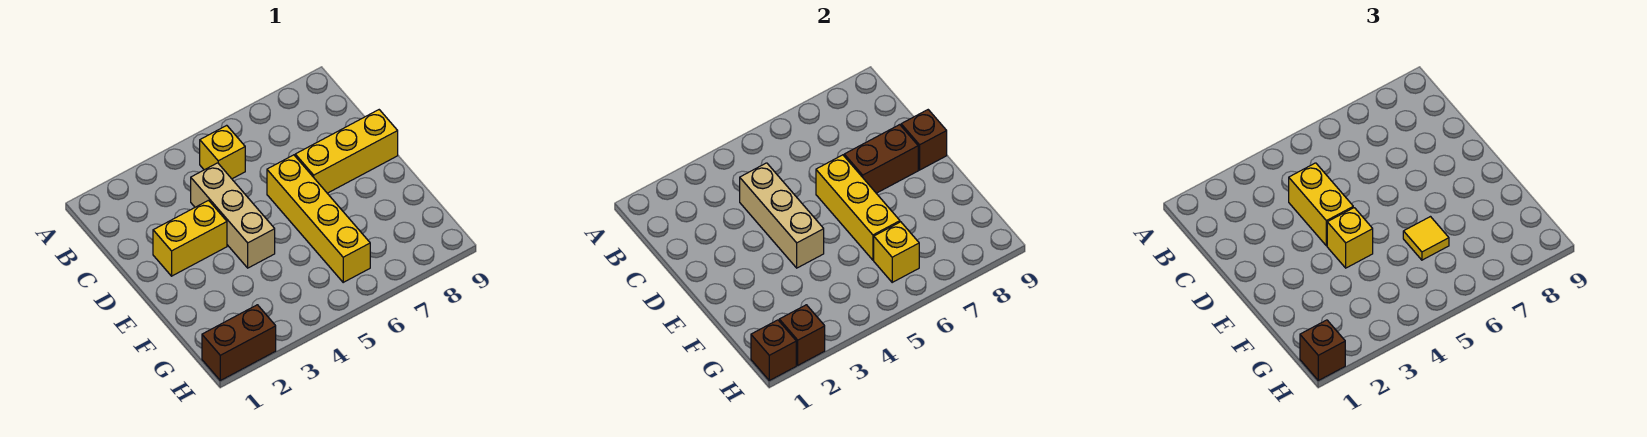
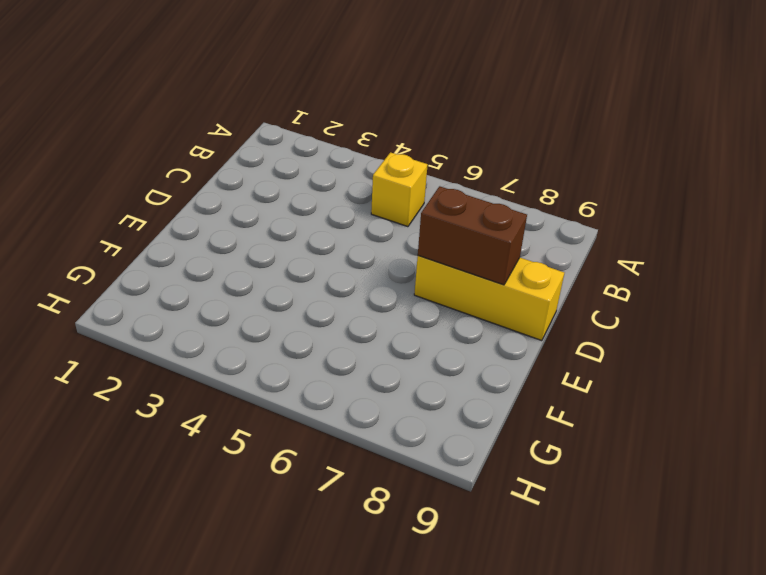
none -> tan 1x3 brick [191,163,275,268]
none -> yellow 1x2 brick [153,200,227,276]
none -> yellow 1x4 brick [267,155,370,282]

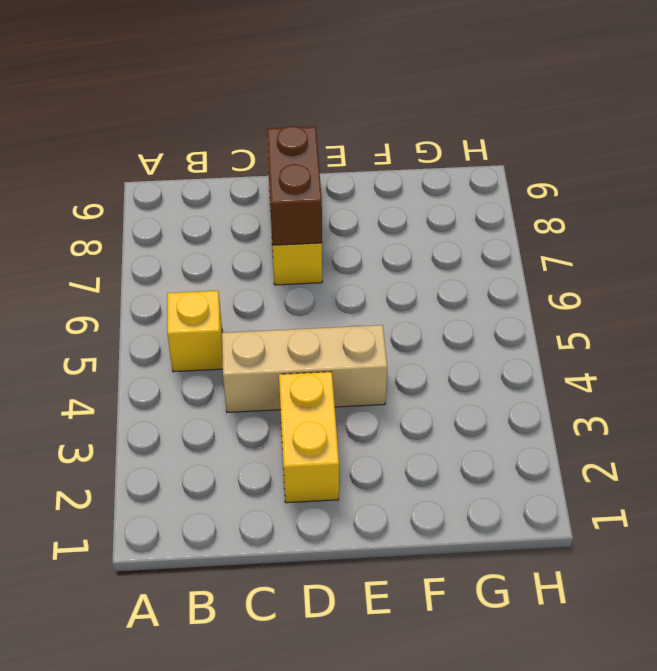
none -> yellow 1x4 brick [267,155,370,282]
none -> brown 1x2 brick [202,305,276,380]
none -> tan 1x3 brick [740,163,824,268]

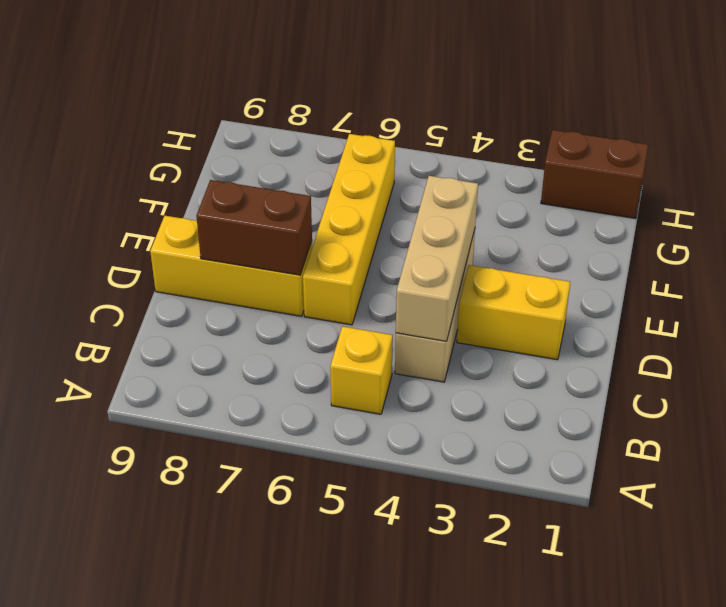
none -> yellow 1x3 brick [816,155,900,260]
none -> brown 1x1 brick [901,110,947,170]
none -> yellow 1x1 brick [874,222,919,282]

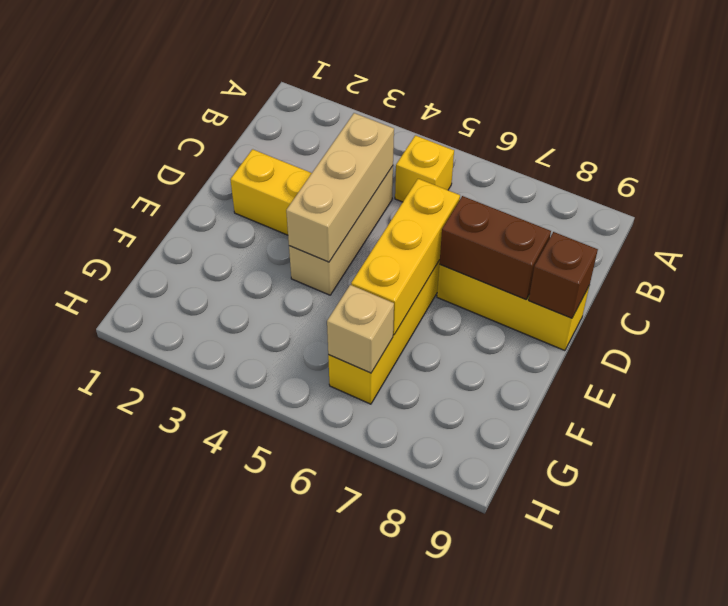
tan 1x1 brick [327,285,394,373] -> yellow 1x1 brick [874,222,919,282]
none -> brown 1x2 brick [202,305,276,380]
none -> brown 1x1 brick [751,320,796,380]
none -> brown 1x1 brick [779,305,825,365]

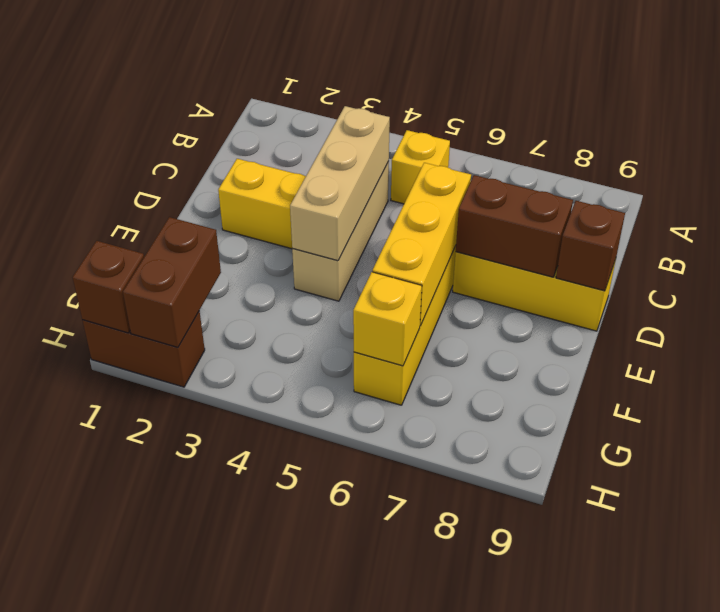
brown 1x2 brick [123,217,221,348] -> brown 1x1 brick [779,305,825,365]
none -> yellow 1x2 brick [1289,163,1353,246]
none -> yellow 1x1 brick [1327,208,1373,268]
none -> yellow 1x1 tile [1403,217,1449,260]

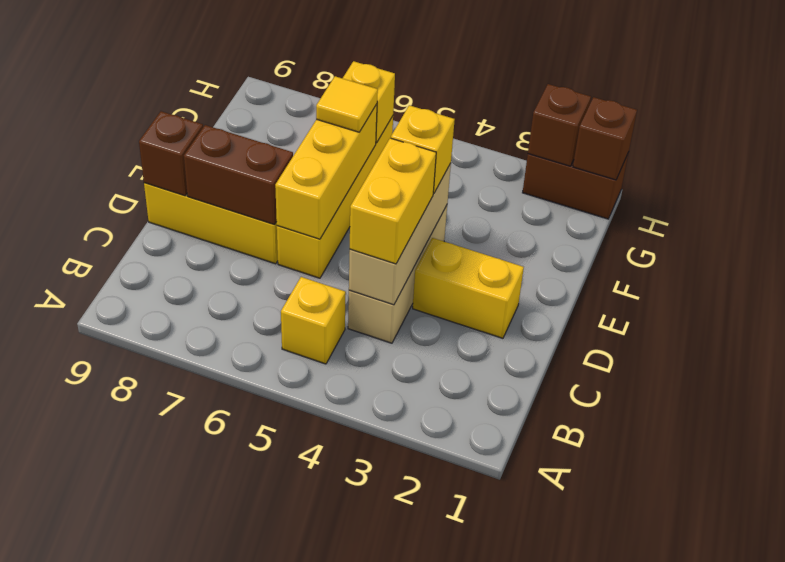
none -> brown 1x1 brick [1300,320,1345,380]

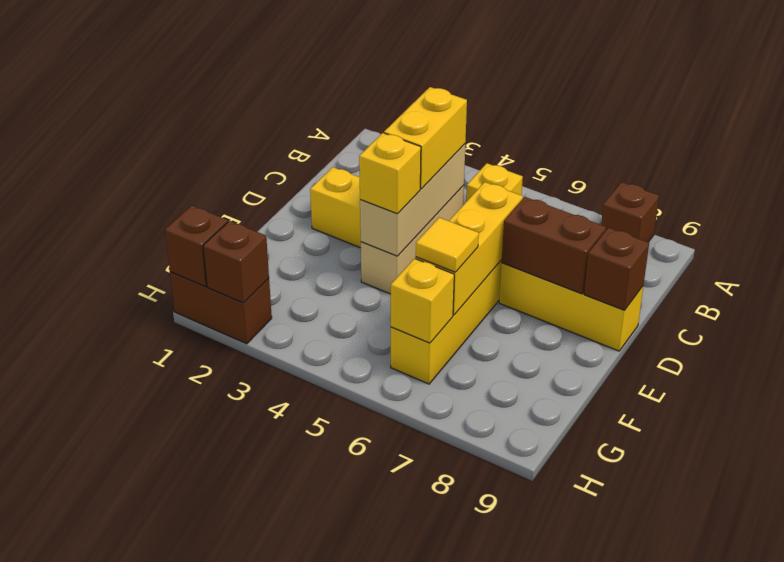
brown 1x1 brick [601,182,659,242] -> brown 1x1 brick moved to [1300,320,1345,380]

